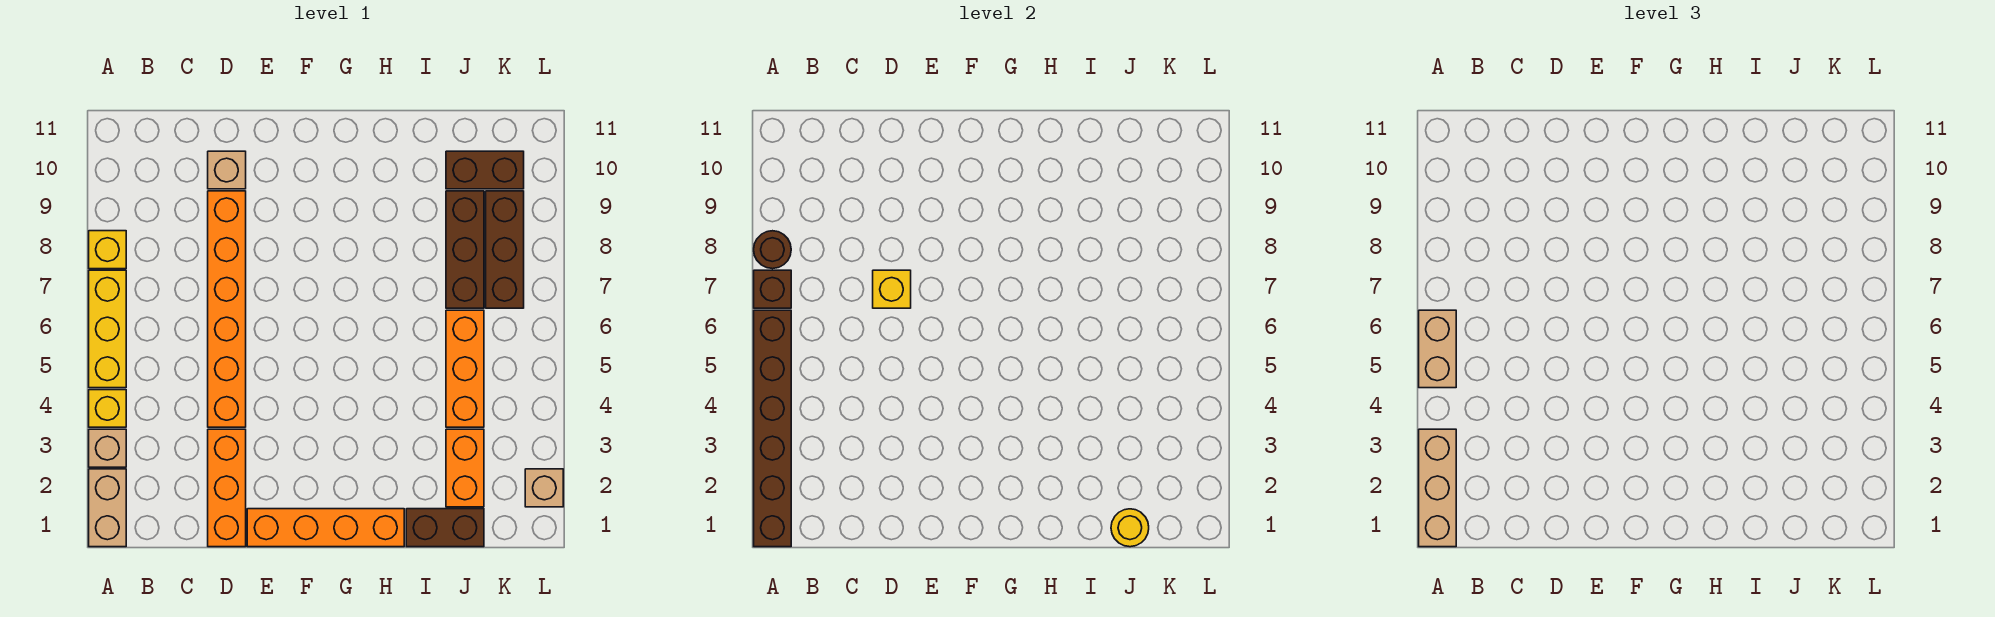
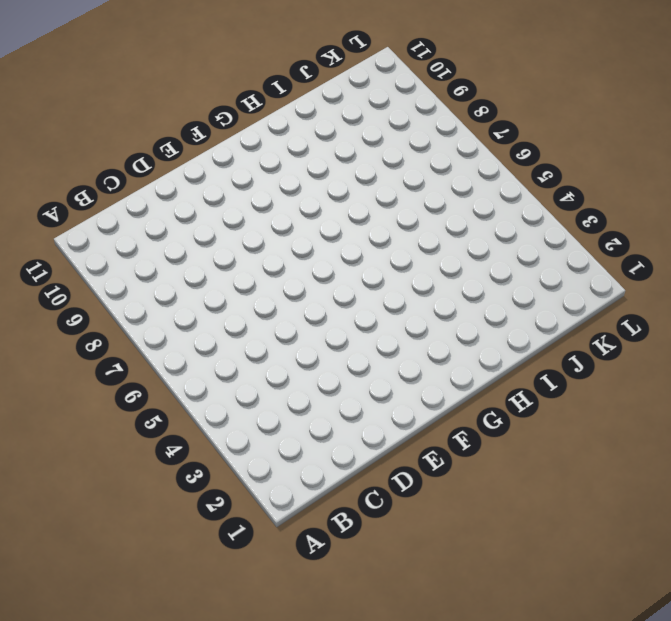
none -> tan 1x2 brick [89,469,126,547]
none -> tan 1x1 brick [89,429,126,467]
none -> yellow 1x1 brick [89,390,126,427]

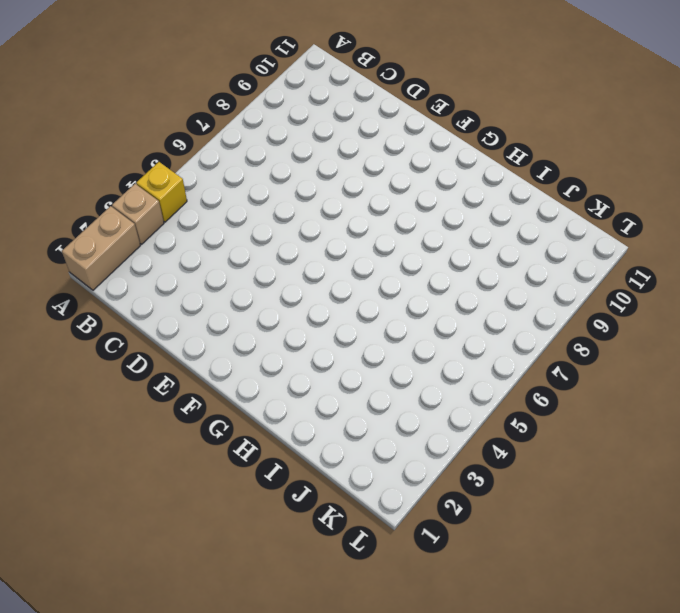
none -> yellow 1x3 brick [89,270,126,388]
none -> yellow 1x1 brick [89,231,126,269]
none -> orange 1x3 brick [208,429,246,547]

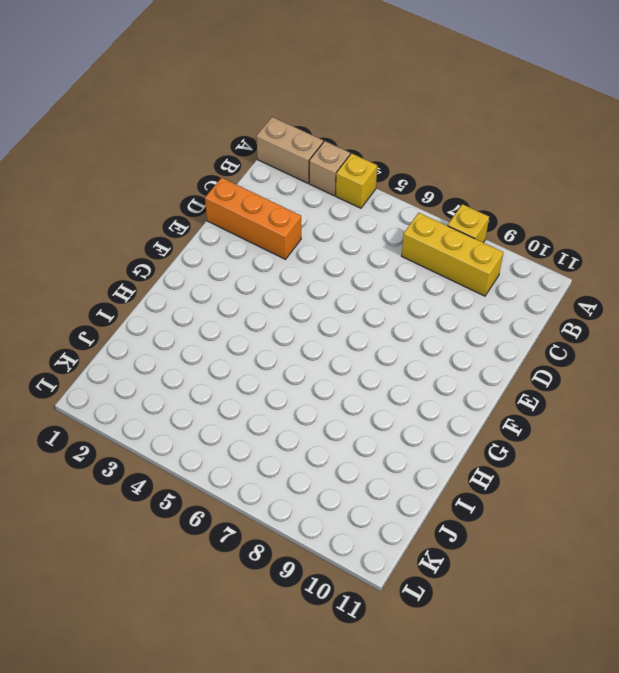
yellow 1x3 brick [402,213,503,296] -> yellow 1x3 brick moved to [89,270,126,388]
none -> orange 1x6 brick [208,191,246,427]
none -> tan 1x1 brick [208,151,246,189]
none -> orange 1x4 brick [247,509,404,547]

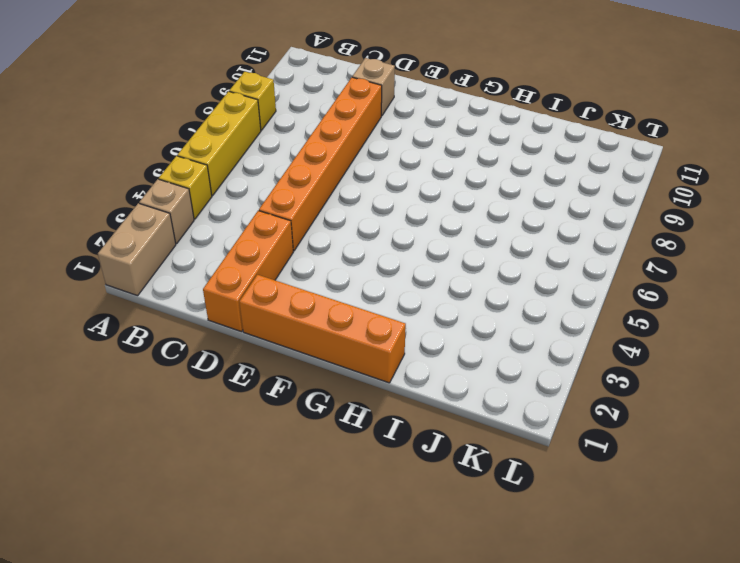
none -> brown 1x2 brick [406,509,484,547]
none -> orange 1x2 brick [446,429,484,507]
none -> orange 1x3 brick [446,310,484,427]

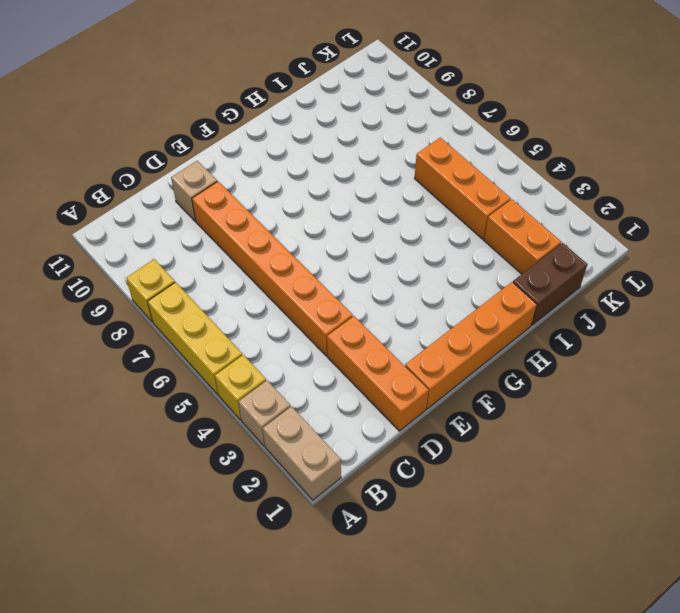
none -> brown 1x3 brick [446,191,484,308]
none -> brown 1x2 brick [446,151,524,189]
none -> brown 1x3 brick [486,191,524,308]

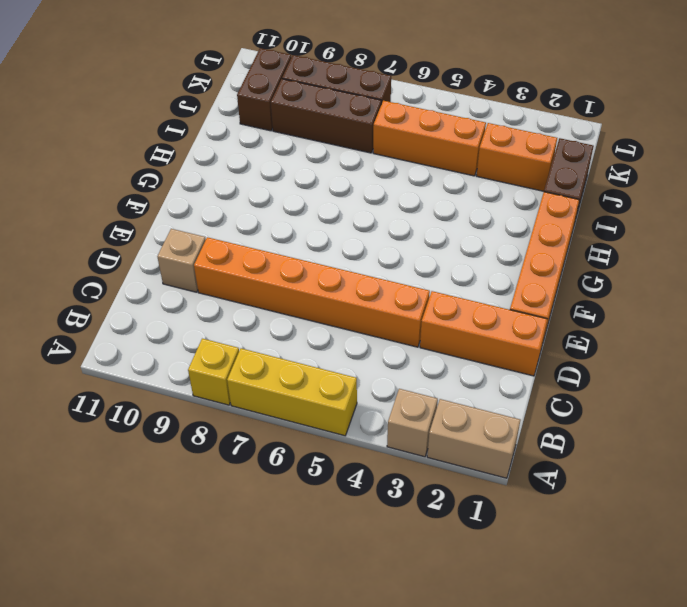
none -> yellow 1x1 brick [89,390,126,427]
none -> tan 1x1 brick [525,469,563,507]
none -> brown 1x6 brick [754,310,791,547]

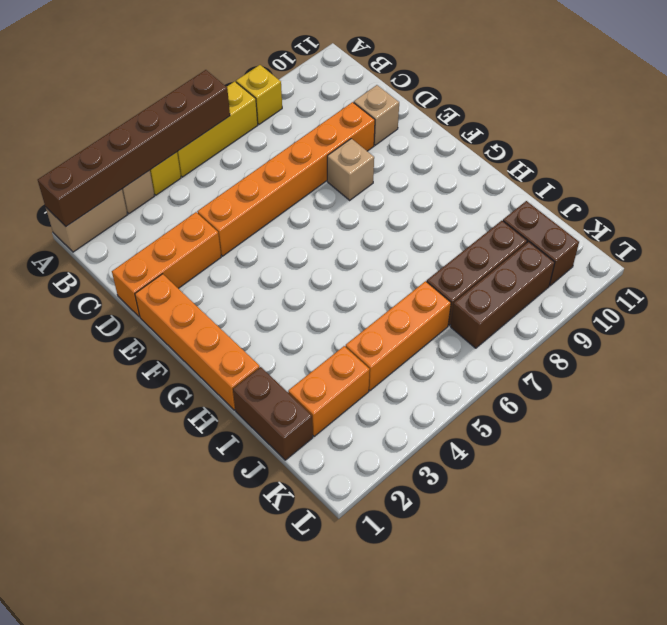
tan 1x1 brick [327,139,374,200] -> tan 1x1 brick moved to [525,469,563,507]
none -> brown 1x1 brick [754,270,791,308]
none -> brown 1x1 round brick [754,231,791,269]
none -> yellow 1x1 brick [873,270,911,308]

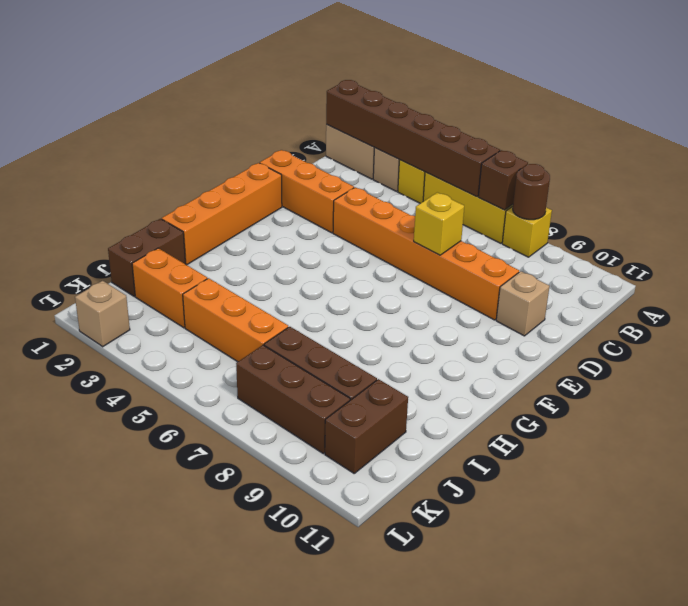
none -> yellow 1x1 round brick [1111,509,1149,547]
none -> tan 1x3 brick [1419,429,1456,547]
none -> tan 1x2 brick [1419,310,1456,388]

